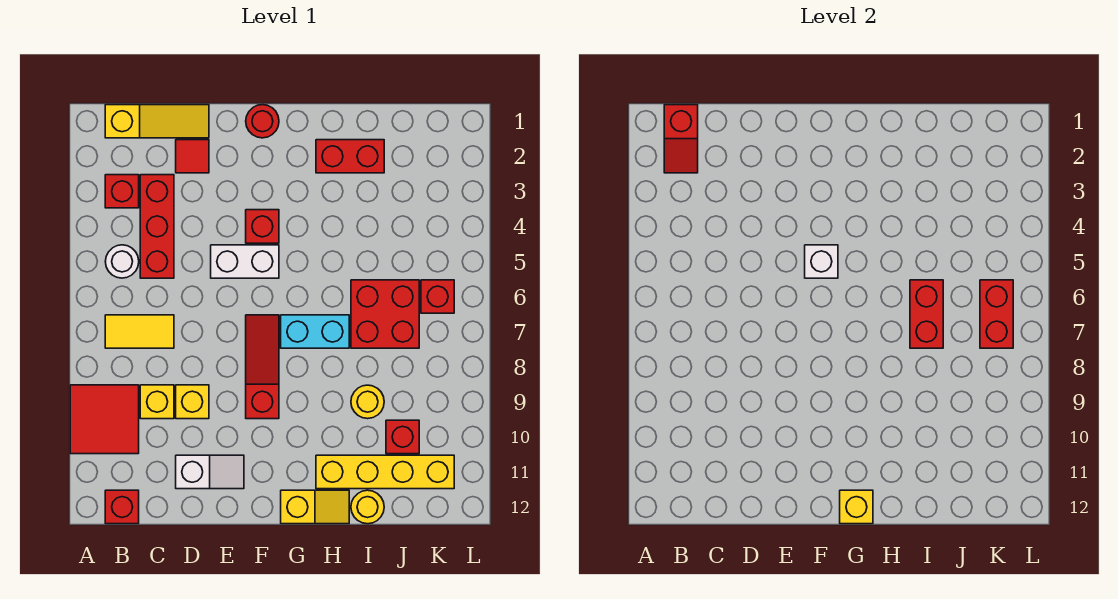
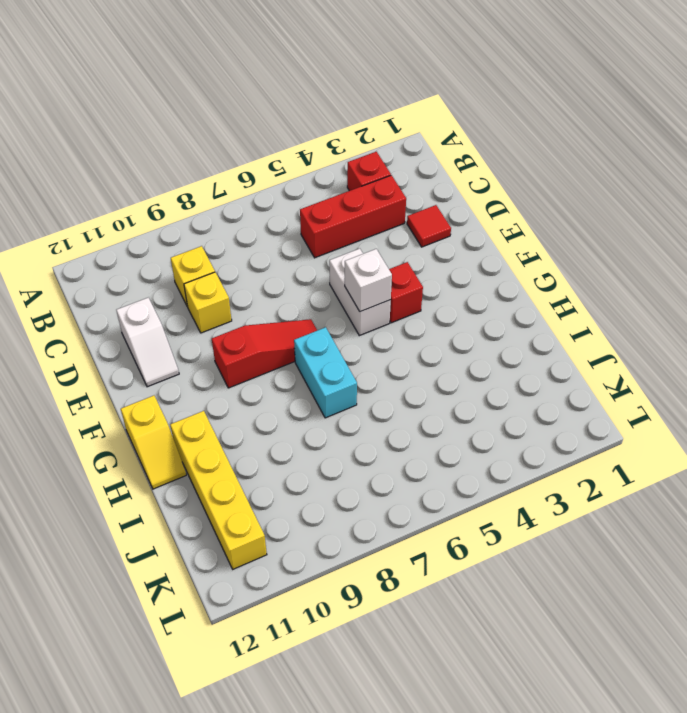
none -> red 2x2 tile [70,385,139,454]
none -> yellow 1x3 slope [105,105,209,138]
none -> white 1x1 round brick [105,245,139,278]

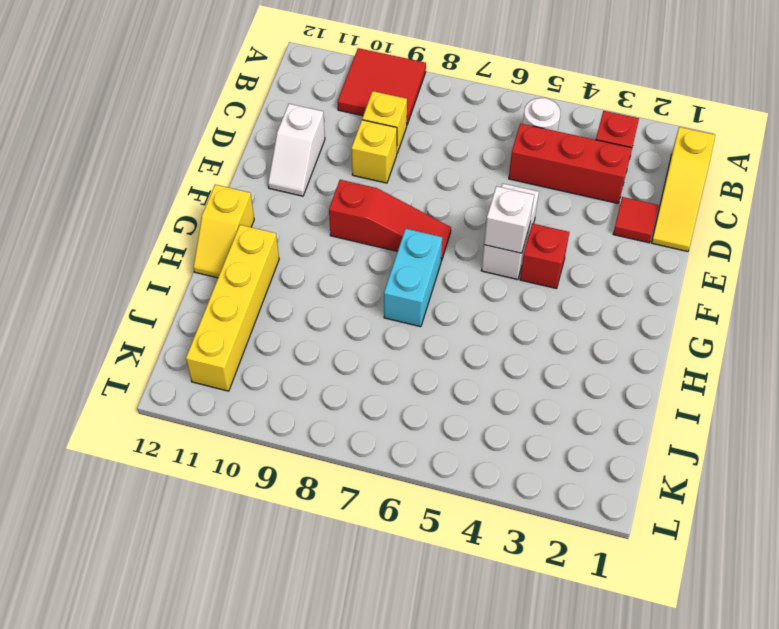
none -> yellow 1x2 tile [105,315,174,348]
none -> red 1x1 brick [105,490,139,524]
none -> red 1x1 round brick [246,105,279,138]

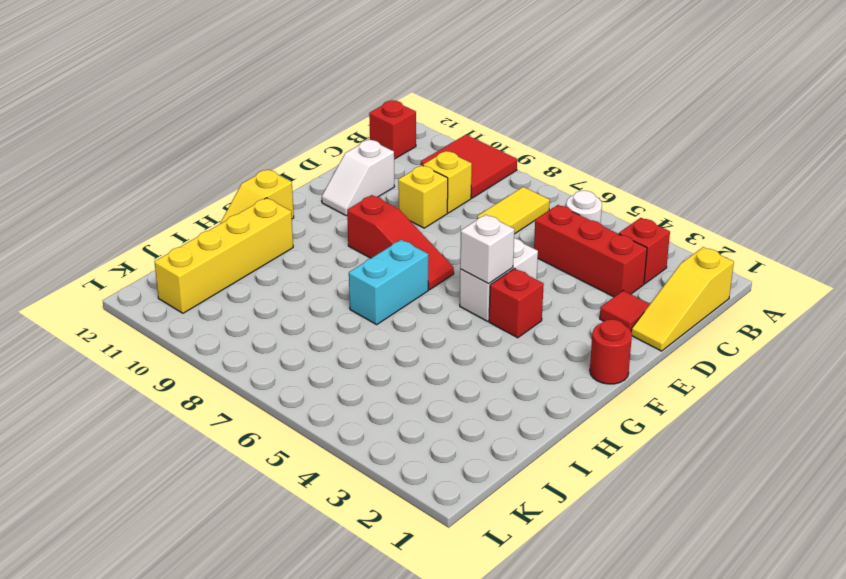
none -> red 1x2 brick [316,140,384,173]
none -> red 2x2 brick [351,280,419,348]
none -> yellow 1x1 round brick [351,385,384,419]

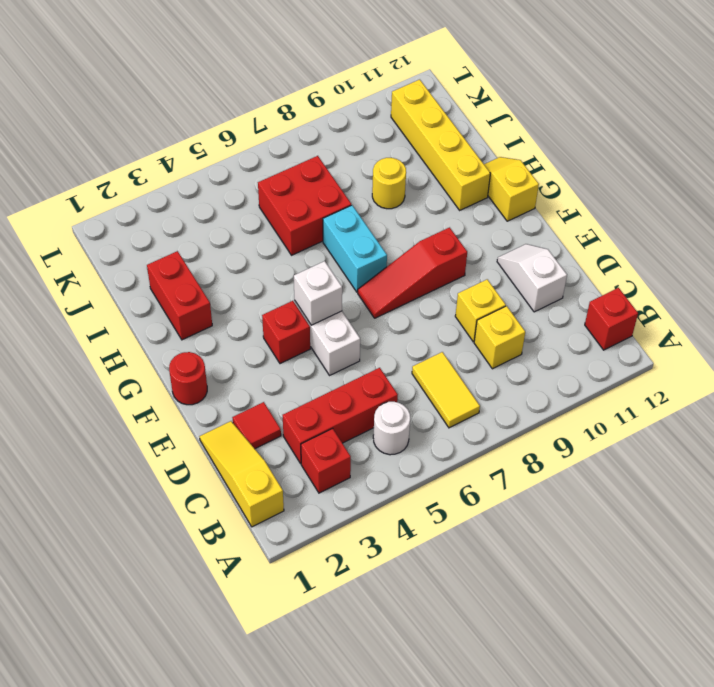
none -> red 2x2 tile [70,385,139,454]
none -> yellow 1x1 round brick [351,490,384,524]
none -> red 1x1 brick [386,420,419,454]

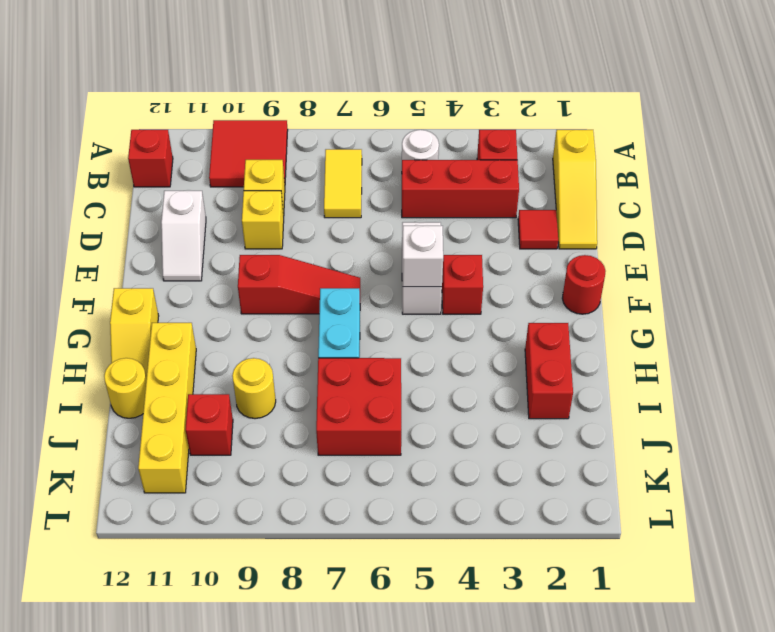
none -> red 1x1 brick [421,280,454,313]
none -> red 1x2 slope [664,105,698,173]
none -> yellow 1x1 brick [840,490,873,524]

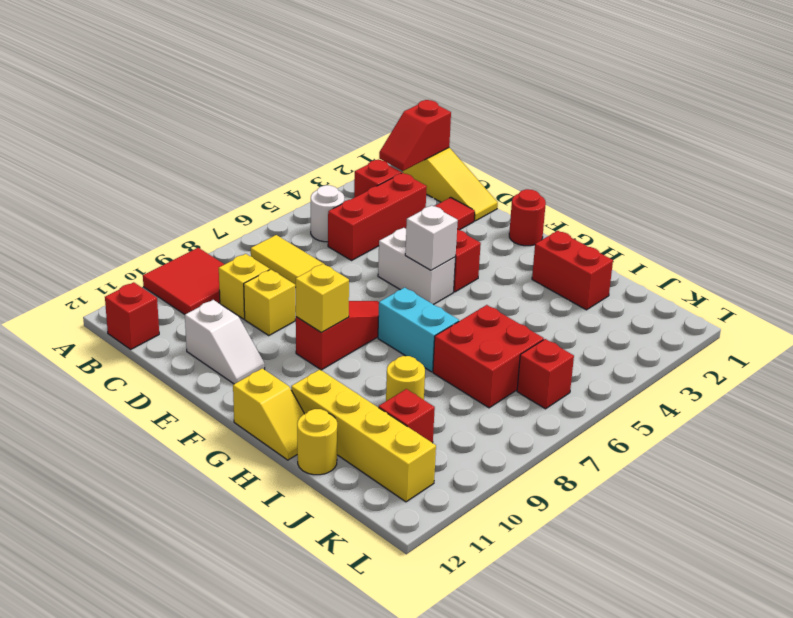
yellow 1x1 brick [295,264,349,332] -> yellow 1x1 brick moved to [840,490,873,524]
none -> red 1x2 brick [910,280,943,348]
none -> red 1x2 brick [980,280,1013,348]

